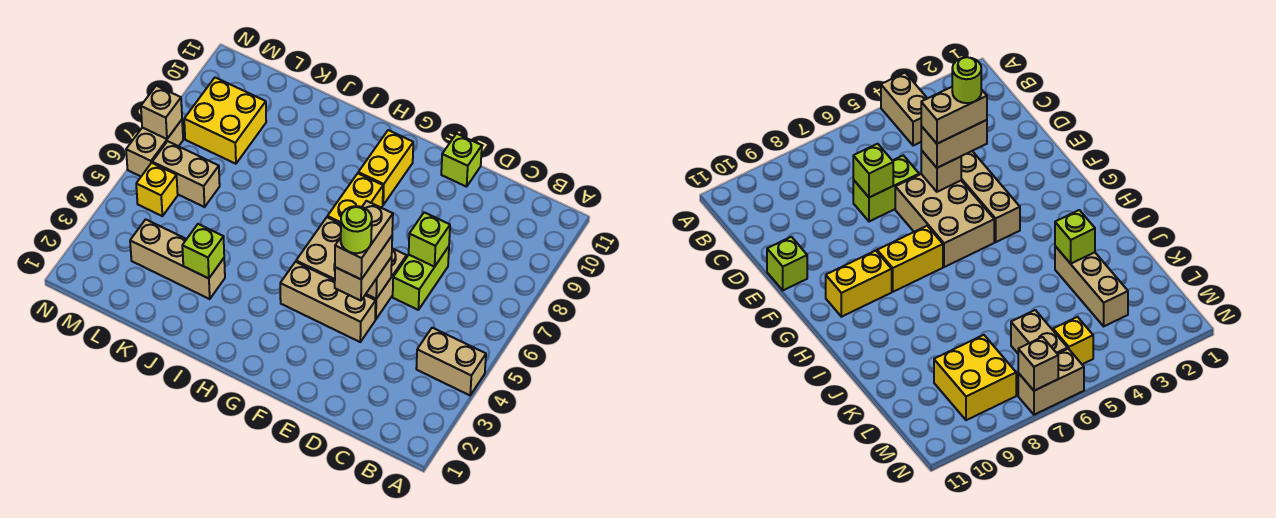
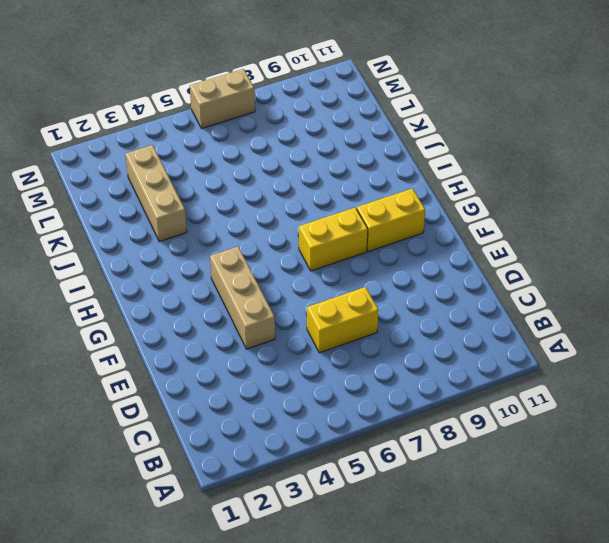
yellow 1x2 brick [307,287,379,353] -> lime 1x2 brick [393,246,449,310]
none -> tan 1x2 brick [416,328,486,395]
none -> tan 2x3 brick [296,217,407,319]
none -> lime 1x1 brick [441,134,482,187]

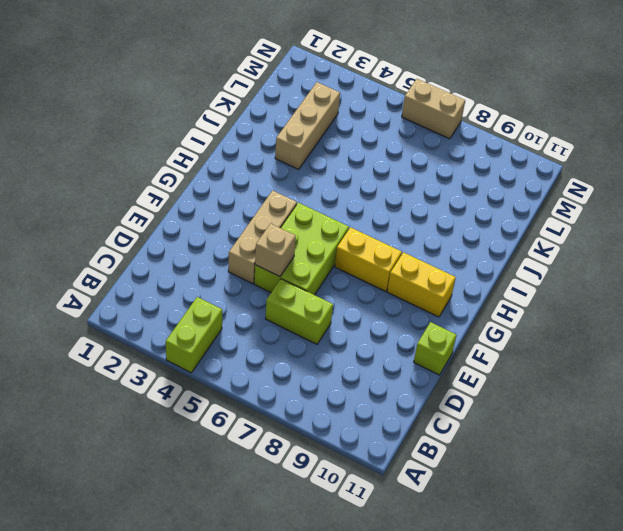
lime 1x2 brick [166,297,222,373] -> tan 1x2 brick [416,328,486,395]
lime 2x3 brick [254,203,349,295] -> tan 2x3 brick [296,217,407,319]
none -> tan 1x2 brick [152,141,220,207]
none -> yellow 2x2 brick [184,78,266,164]
none -> yellow 1x1 brick [136,163,178,216]

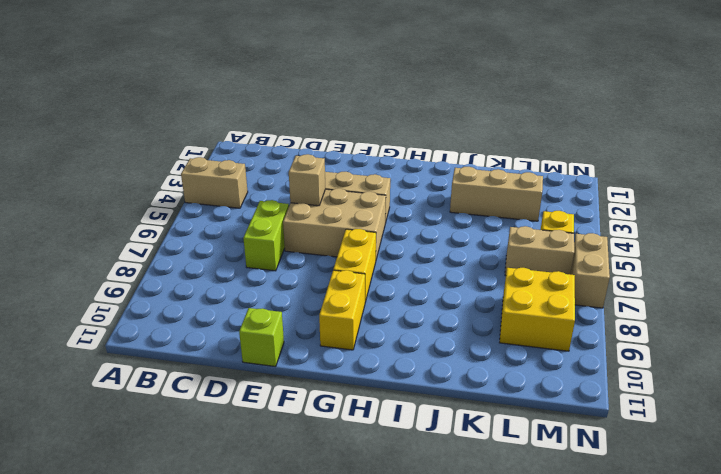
none -> lime 1x1 brick [409,212,450,267]
none -> lime 1x1 brick [182,224,224,278]
none -> tan 1x1 brick [141,86,182,139]

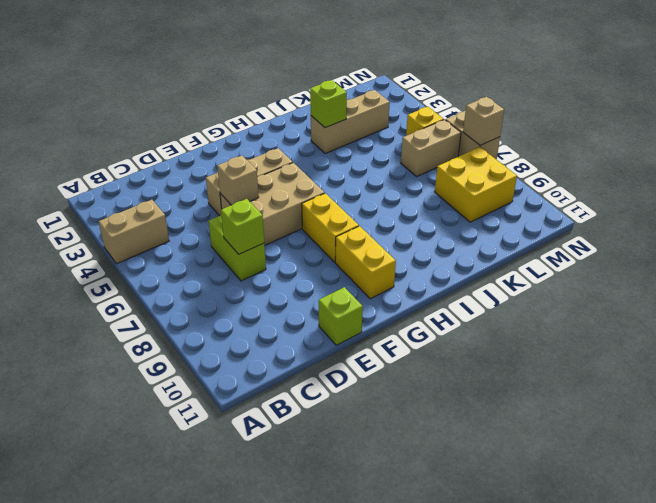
none -> tan 1x2 brick [335,236,392,301]
none -> tan 1x2 brick [335,201,393,279]
none -> lime 1x1 round brick [341,206,372,253]

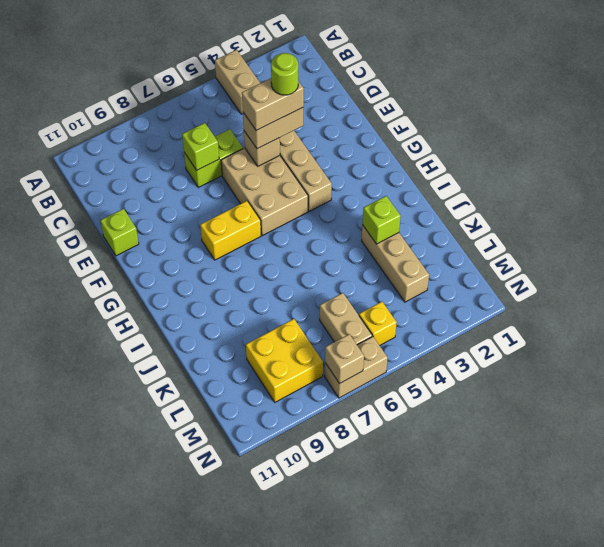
none -> yellow 1x2 brick [358,130,413,205]

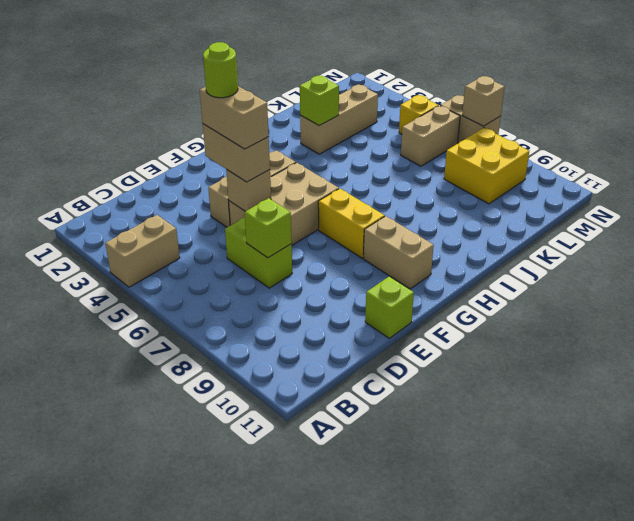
tan 1x2 brick [363,216,434,289] -> yellow 1x2 brick [358,130,413,205]

